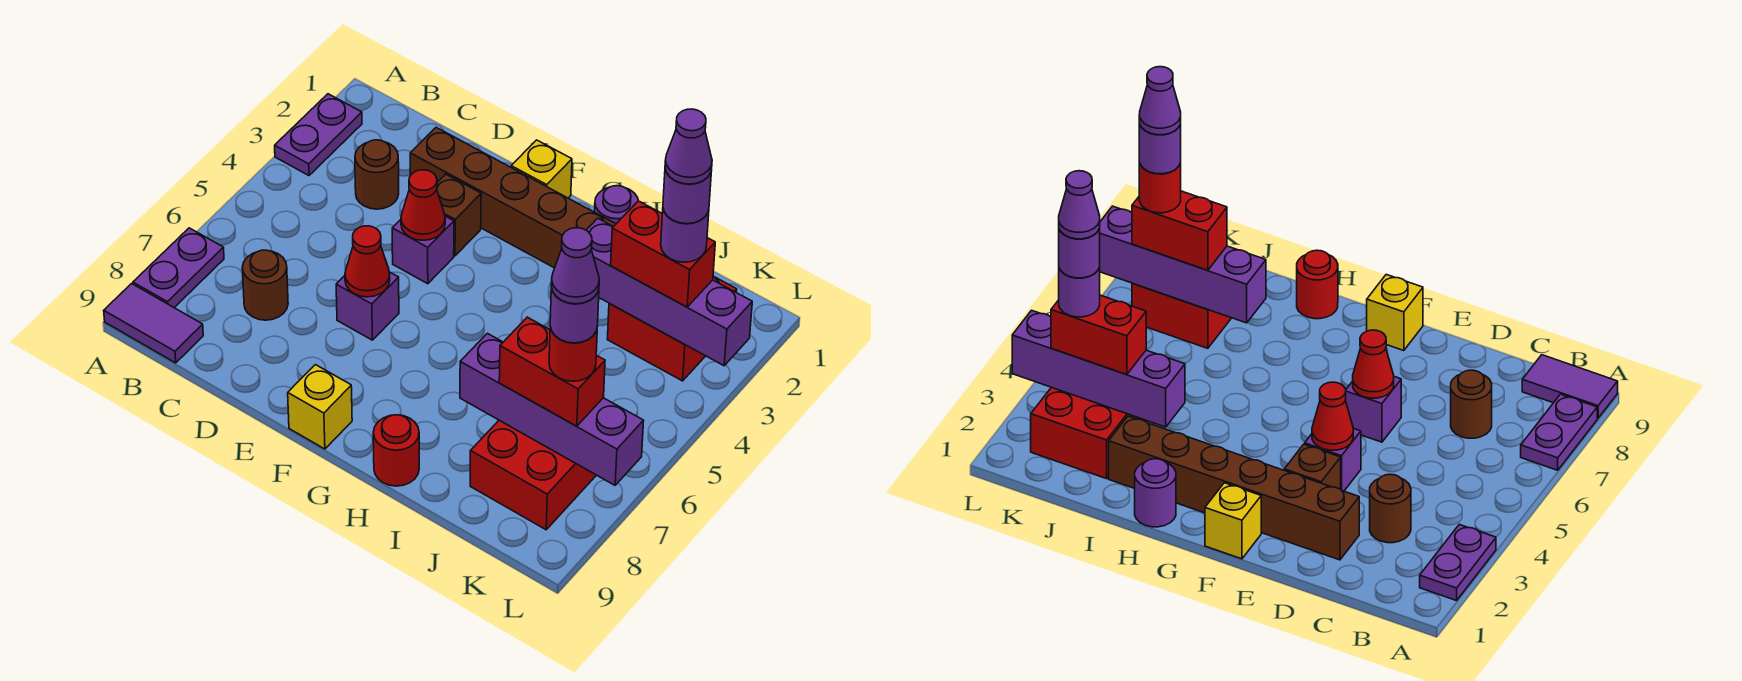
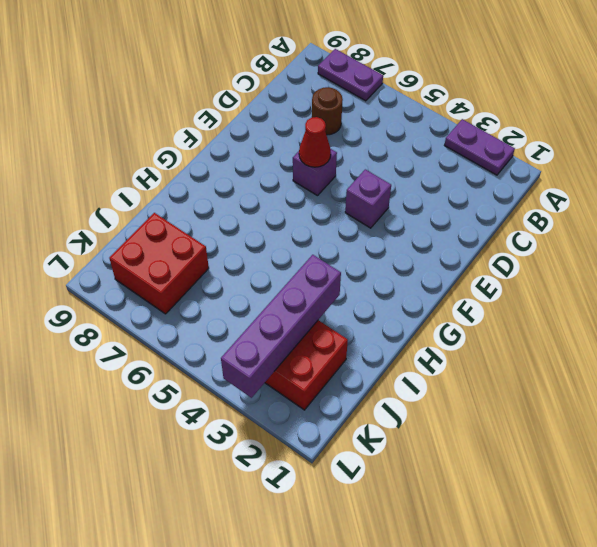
none -> purple 1x2 tile [104,284,203,363]
none -> brown 1x1 round brick [355,140,399,209]
none -> brown 1x6 brick [410,127,616,268]

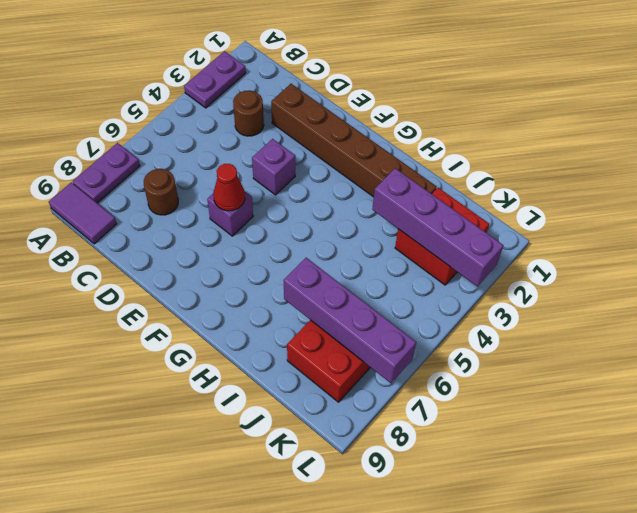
none -> brown 1x1 brick [437,174,481,256]
none -> yellow 1x1 brick [511,140,572,198]
none -> yellow 1x1 brick [288,365,352,449]

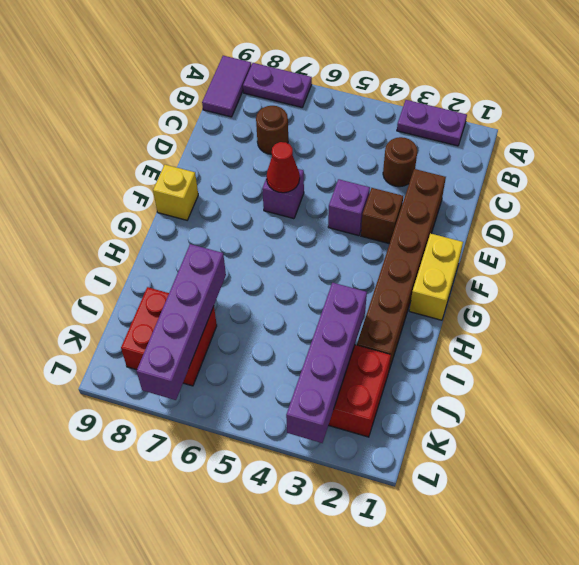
yellow 1x2 brick [409,233,463,320] -> yellow 1x1 brick [511,140,572,198]
none -> purple 1x1 round brick [595,186,638,224]
none -> red 1x1 round brick [373,415,419,486]
none -> red 1x1 cone [401,170,445,240]

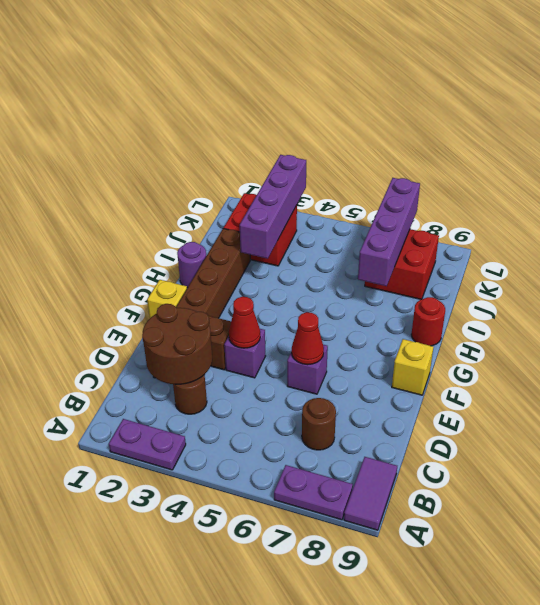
brown 2x2 round brick [142,304,212,384] -> none
none -> red 1x2 brick [611,201,715,307]
none -> red 1x2 brick [499,317,605,426]
none -> purple 1x1 round brick [661,209,709,262]

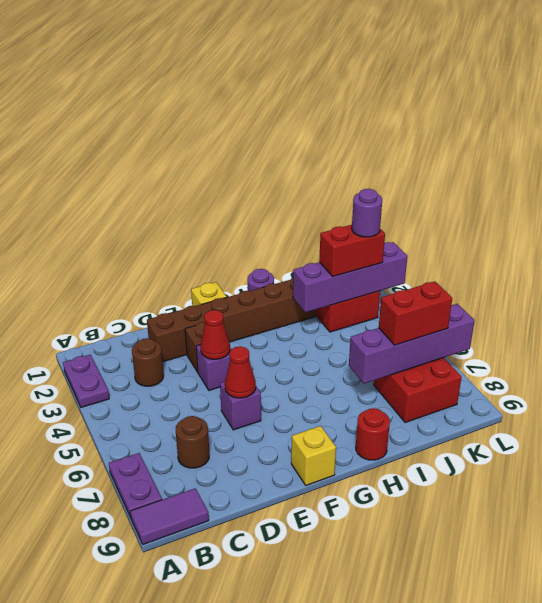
none -> red 1x1 round brick [549,327,597,381]
none -> purple 1x1 round brick [663,169,712,224]
none -> purple 1x1 round brick [550,287,599,343]

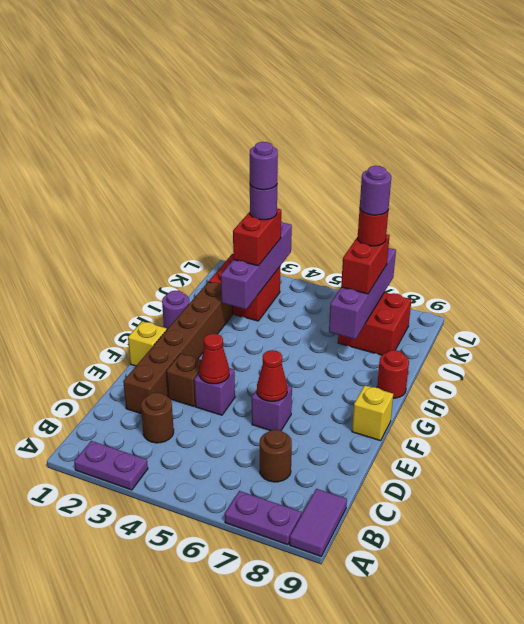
none -> purple 1x1 cone [665,109,712,184]
none -> purple 1x1 cone [551,228,599,304]

